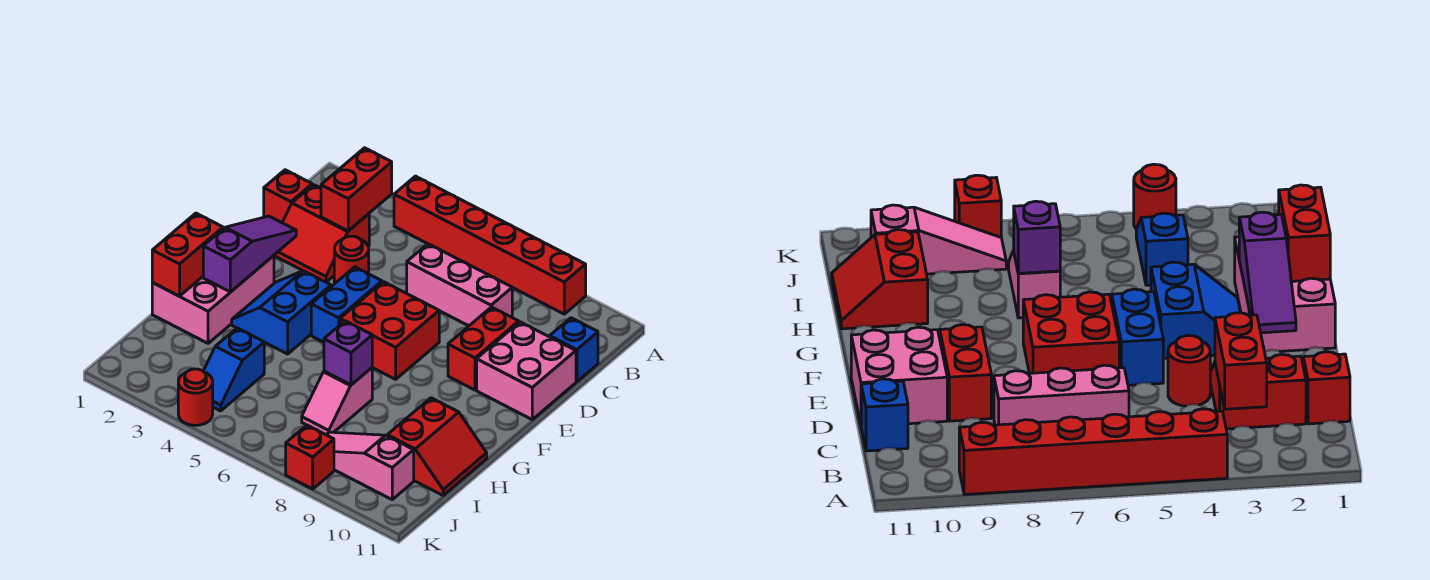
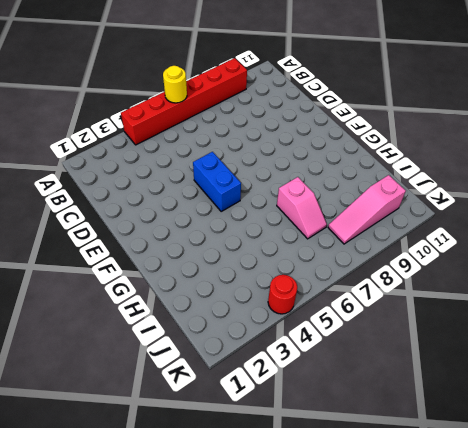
yellow 1x1 round brick [163,66,187,103] -> none
none -> red 1x1 brick [264,170,312,223]
none -> red 2x2 slope [274,185,369,282]
none -> pink 1x3 brick [407,244,512,326]

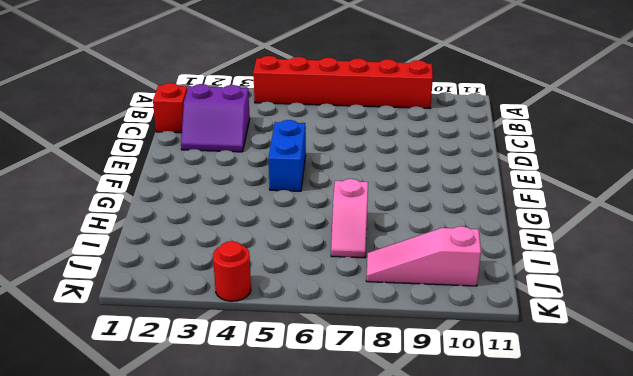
purple 2x2 slope [181,84,250,152] -> red 2x2 slope [274,185,369,282]
none -> pink 1x3 brick [407,244,512,326]
none -> blue 1x1 brick [550,318,598,382]
none -> red 1x1 round brick [334,236,369,283]

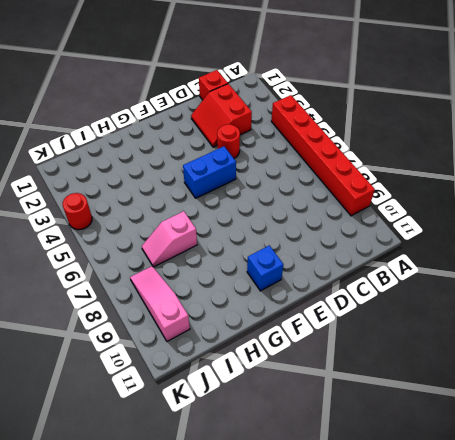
blue 1x1 brick [247,245,283,291] -> blue 1x1 brick moved to [550,318,598,382]
none -> pink 1x3 brick [407,244,512,326]
none -> red 1x2 brick [448,307,519,390]
none -> pink 2x2 brick [477,322,576,419]

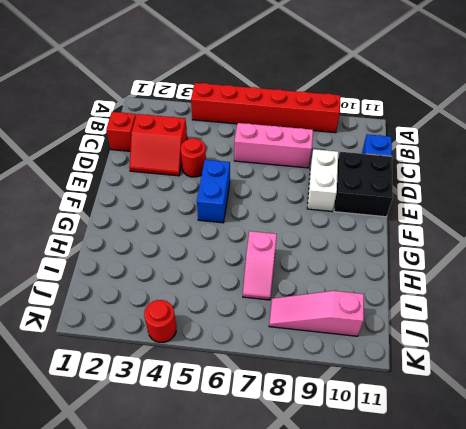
white 1x2 brick [307,149,338,212] -> red 1x2 brick [448,307,519,390]
black 2x2 brick [334,152,393,217] -> pink 2x2 brick [477,322,576,419]
none -> red 2x2 brick [340,282,439,379]
none -> pink 2x3 brick [152,256,274,343]
none -> blue 2x2 slope [232,271,331,354]

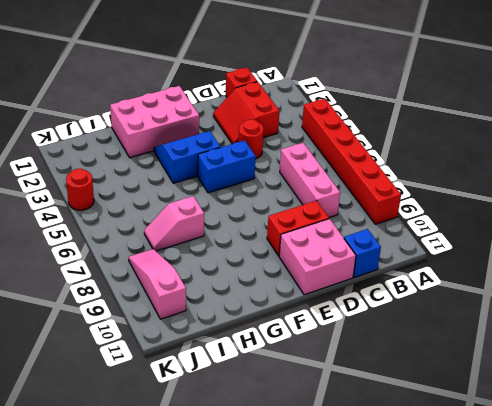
none -> red 2x2 brick [340,282,439,379]
none -> red 2x2 slope [387,398,487,495]
none -> blue 1x2 slope [203,328,264,411]

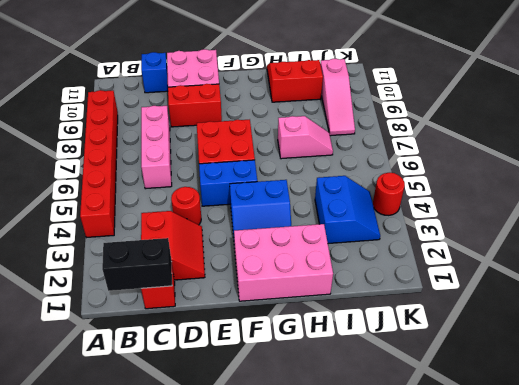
black 1x2 brick [102,238,172,291] -> none
blue 2x2 slope [315,176,380,244] -> blue 1x2 slope [203,328,264,411]
none -> red 1x1 brick [286,425,334,489]
none -> red 1x2 brick [321,148,392,231]
none -> purple 1x3 slope [203,216,296,292]

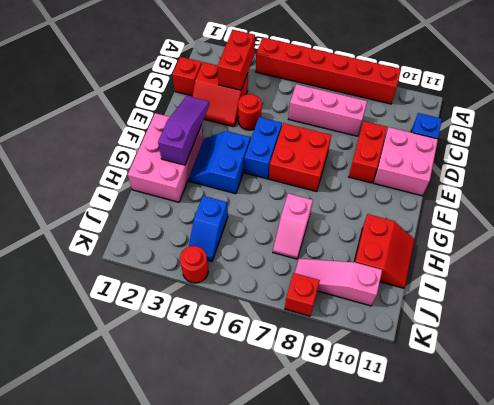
none -> red 1x2 brick [152,213,223,296]
none -> purple 1x1 brick [324,321,372,385]

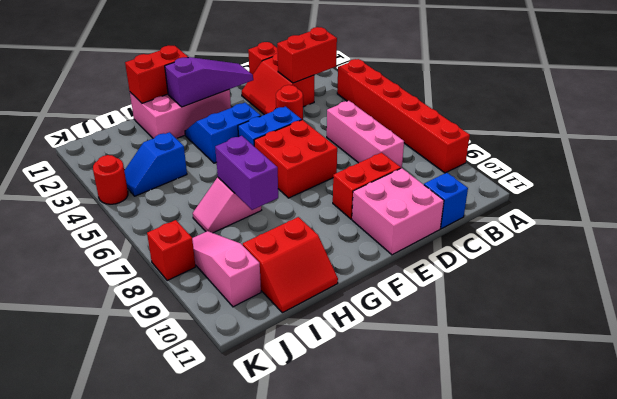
purple 1x2 brick [215,136,278,210] -> purple 1x1 brick [324,321,372,385]

